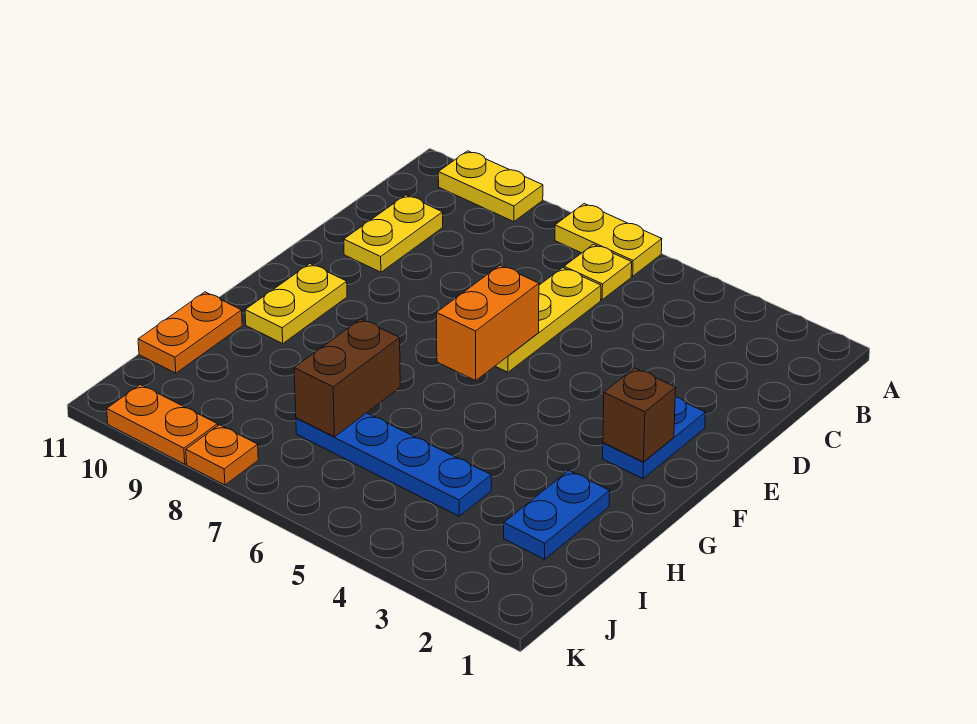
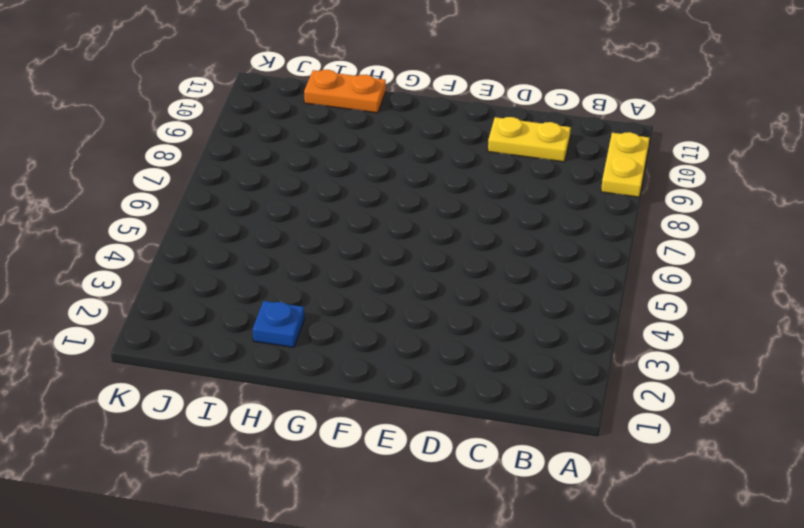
blue 1x1 plate [253,301,304,347] -> blue 1x2 plate [504,471,610,559]
none -> yellow 1x2 plate [555,204,662,276]
none -> yellow 1x1 plate [564,244,632,300]
none -> yellow 1x3 plate [496,268,601,372]

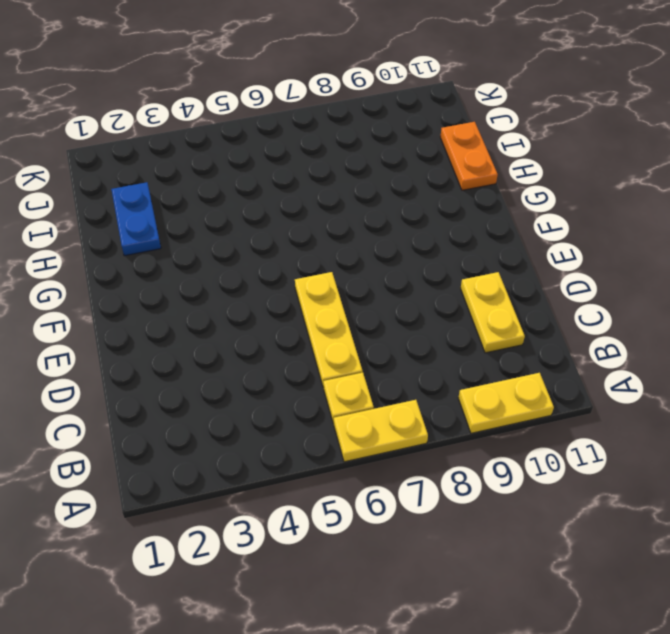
none -> blue 1x2 plate [603,397,705,479]
none -> yellow 1x2 plate [245,264,347,343]
none -> blue 1x4 plate [296,413,491,516]

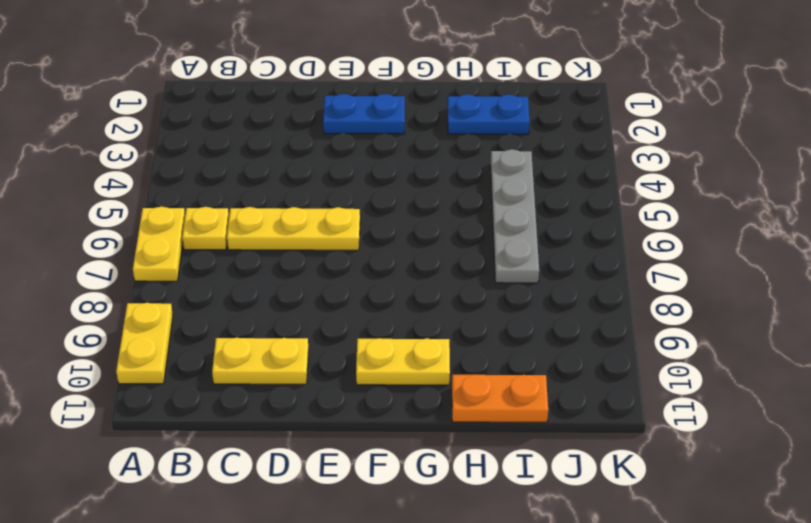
grey 1x4 plate [491,149,539,283] -> blue 1x4 plate [296,413,491,516]
none -> orange 1x1 plate [186,425,258,485]
none -> orange 1x2 plate [107,385,218,464]
none -> orange 1x2 brick [436,265,539,381]

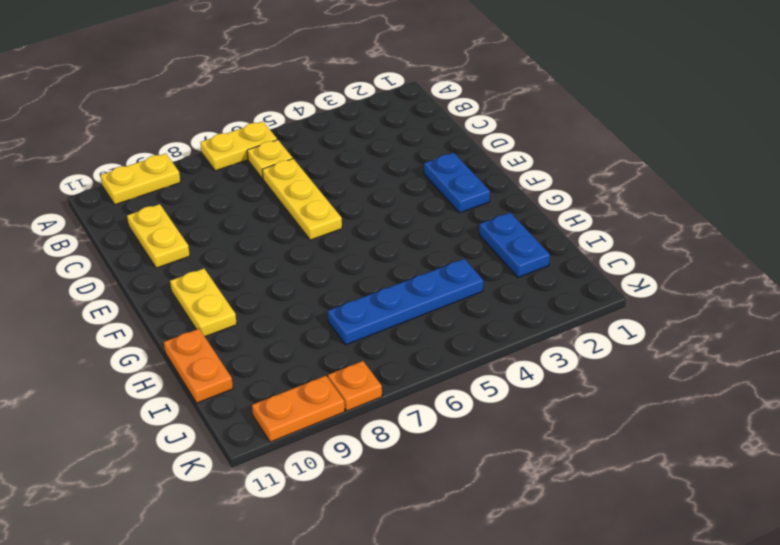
none -> orange 1x2 brick [436,265,539,381]
none -> brown 1x1 brick [603,368,676,462]
none -> brown 1x2 brick [294,319,400,437]

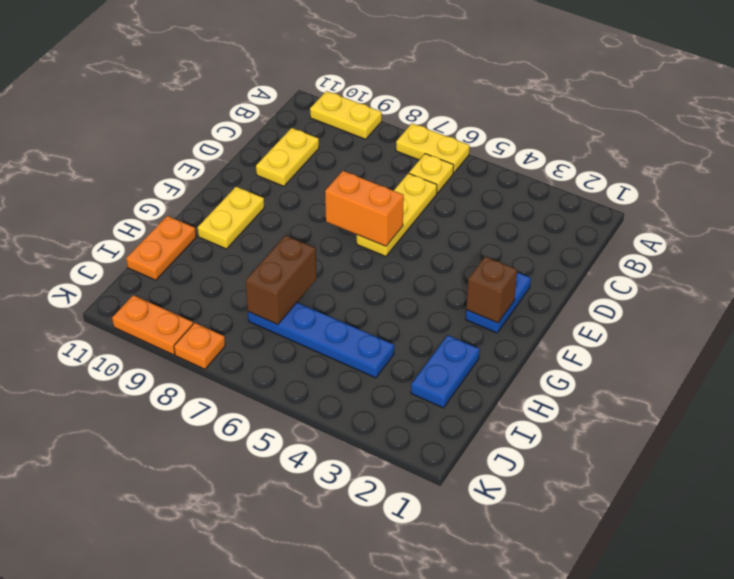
orange 1x2 brick [325,171,404,246] -> orange 1x2 brick turned to [436,265,539,381]

